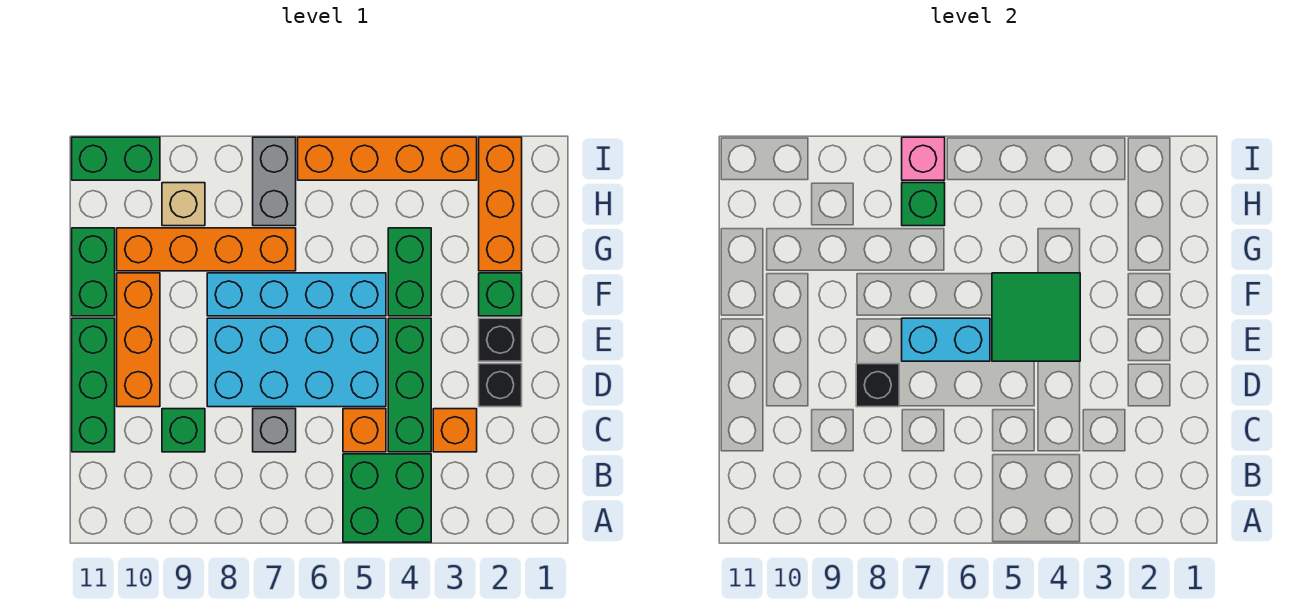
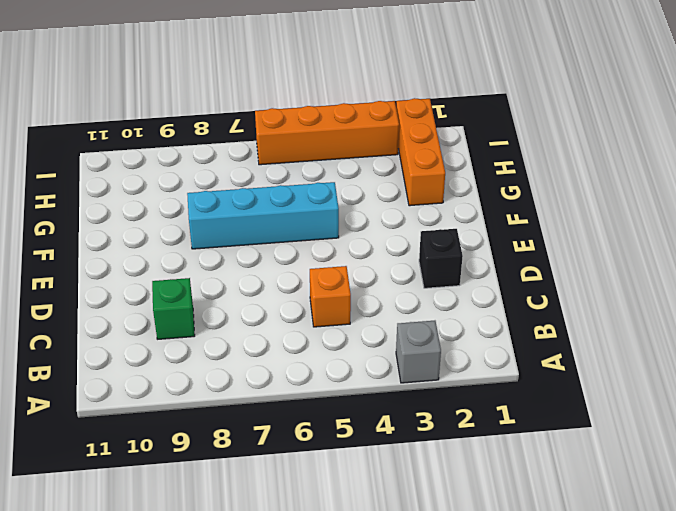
grey 1x1 brick [396,321,441,383] -> grey 1x1 brick moved to [253,409,296,452]
none -> green 2x2 brick [343,454,431,542]
none -> orange 1x1 brick [433,409,477,452]
none -> green 1x3 brick [388,318,431,452]

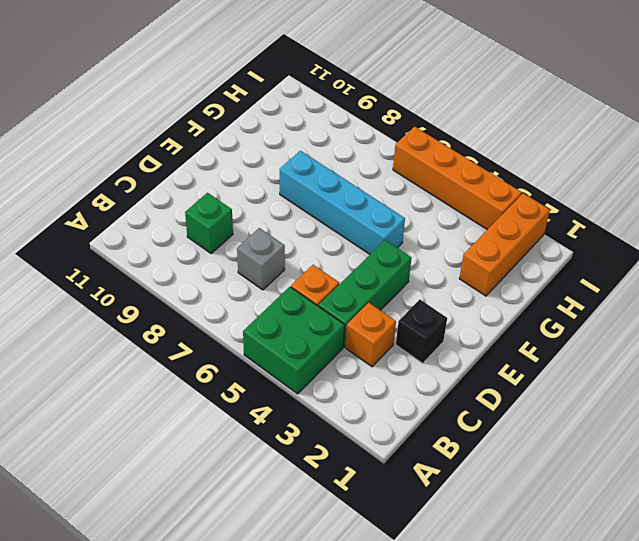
none -> green 1x3 brick [72,318,115,452]
none -> cyan 2x4 brick [207,318,386,407]
none -> orange 1x3 brick [117,273,160,407]

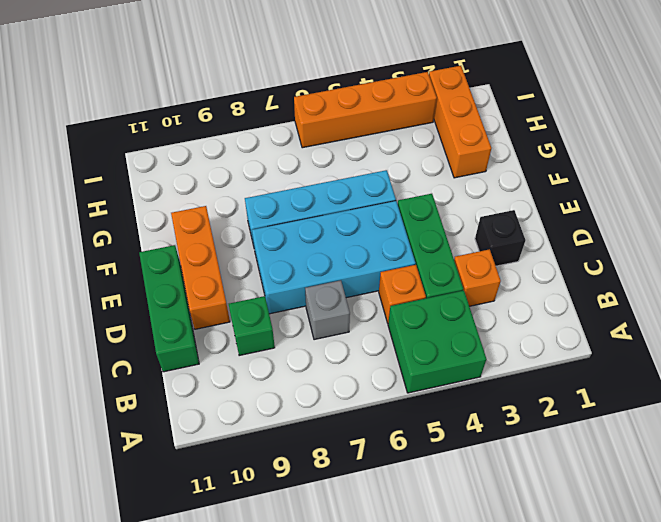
none -> black 1x1 brick [479,318,522,361]
none -> green 1x1 brick [479,273,522,316]
none -> green 1x2 brick [388,228,431,316]

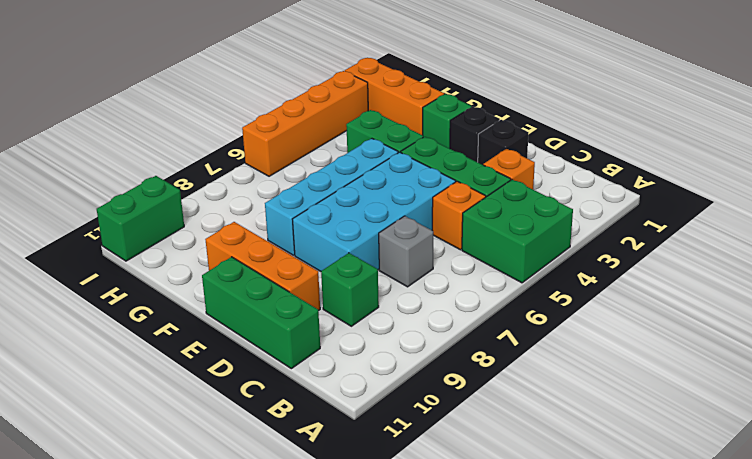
none -> green 1x2 brick [72,228,115,316]
none -> orange 1x4 brick [117,228,296,271]
none -> grey 1x2 brick [253,137,296,226]

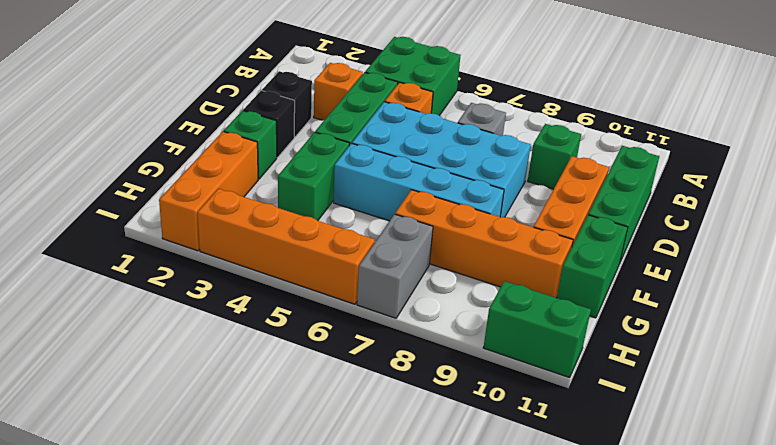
none -> tan 1x1 brick [162,183,205,226]
none -> black 1x1 brick [856,364,899,407]
none -> green 2x2 tile [992,273,1080,361]

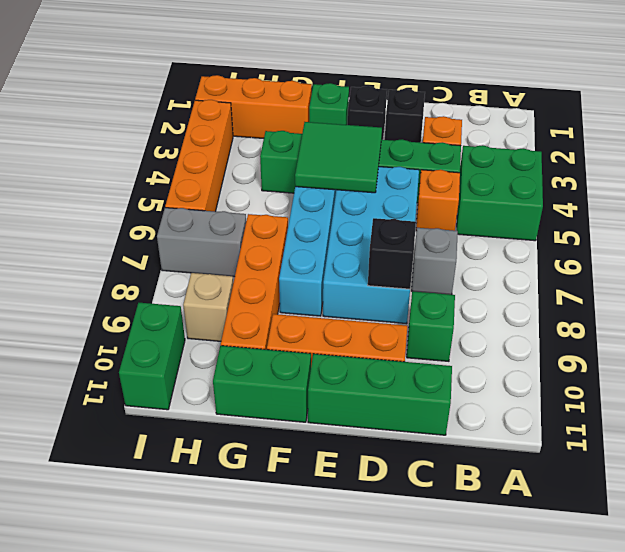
none -> cyan 1x2 brick [902,318,990,361]
none -> green 1x1 brick [902,183,945,226]
none -> pink 1x1 brick [902,137,945,180]

